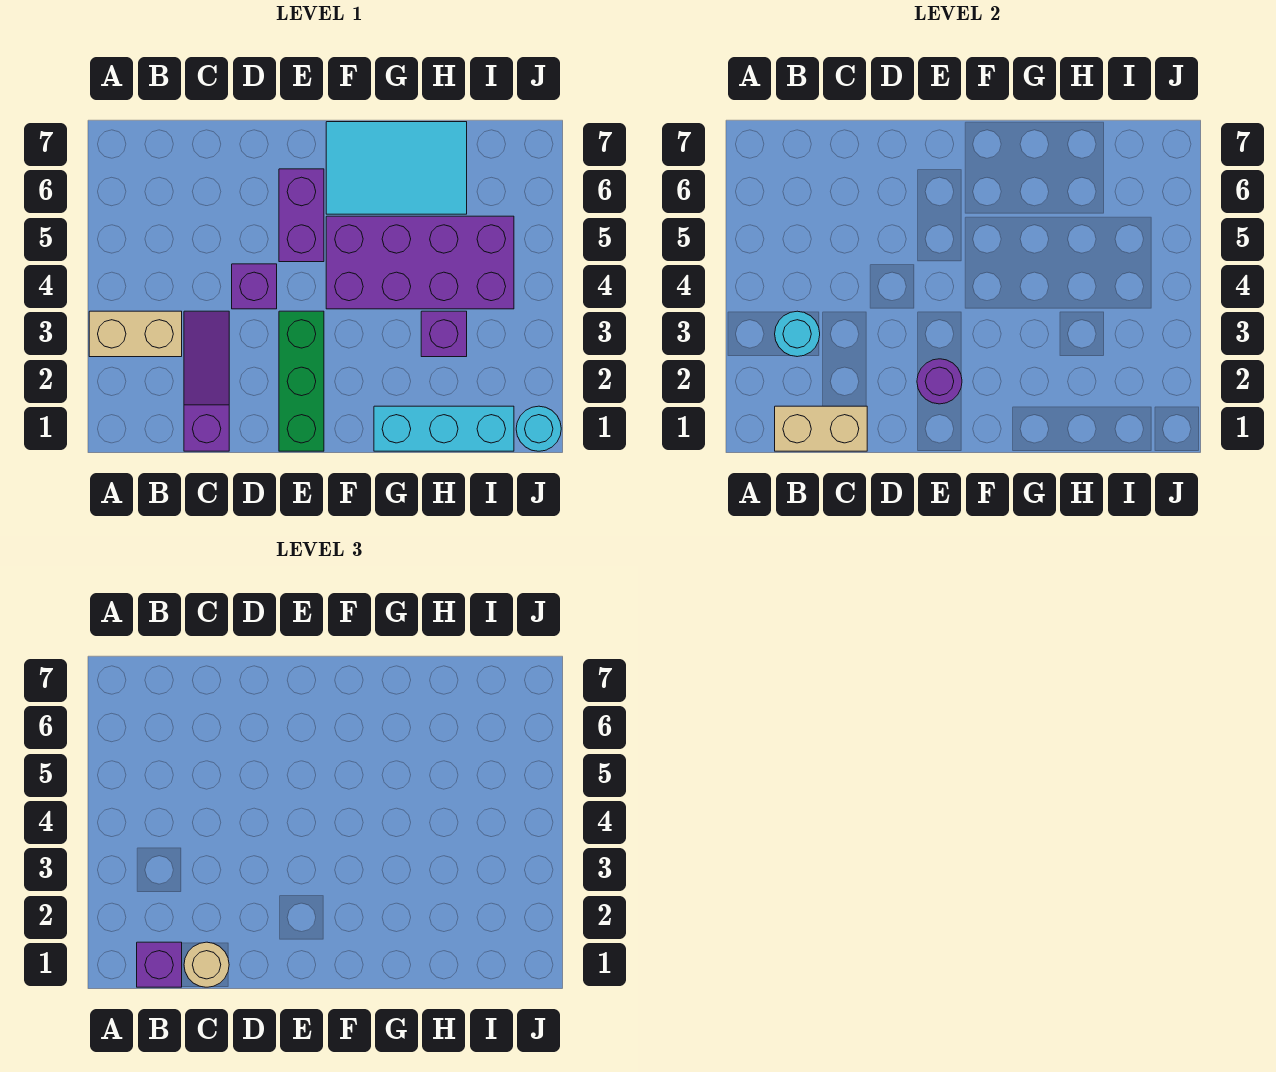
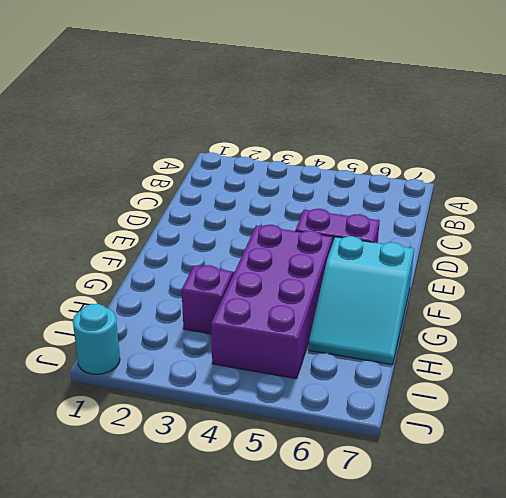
cyan 2x3 slope [308,236,414,365] -> cyan 2x3 tile [326,122,467,214]
none -> tan 1x2 brick [89,311,182,357]
none -> purple 1x3 slope [184,311,229,451]
none -> purple 1x1 brick [232,264,277,309]

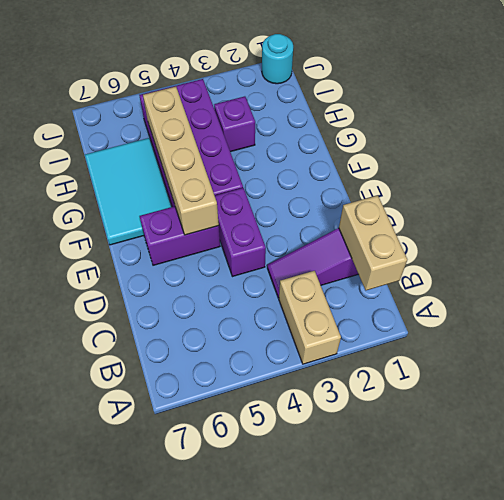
purple 1x2 brick [215,188,266,277] -> purple 1x1 brick [232,264,277,309]
tan 1x4 brick [143,87,219,235] -> none
none -> green 1x3 brick [279,311,324,451]
none -> cyan 1x3 brick [374,406,514,451]
none -> cyan 1x1 round brick [775,311,820,357]

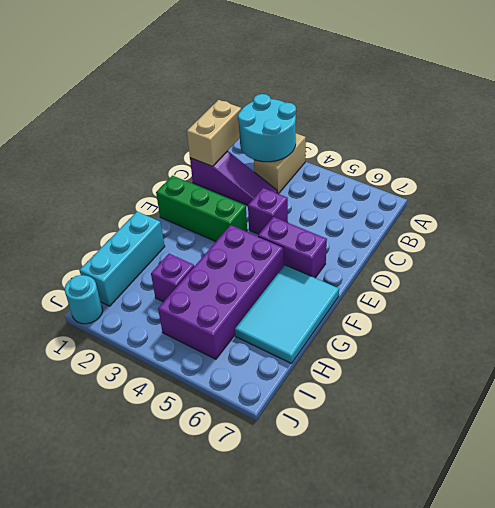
cyan 2x2 round brick [238,94,296,162] -> cyan 1x1 round brick [775,311,820,357]
none -> purple 1x1 round brick [917,359,962,404]
none -> purple 1x1 brick [137,942,182,987]
none -> tan 1x1 round brick [184,942,229,987]

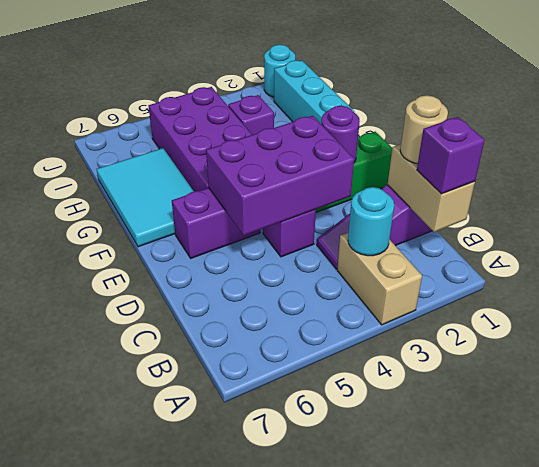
purple 2x3 brick [206,116,354,235] -> none

